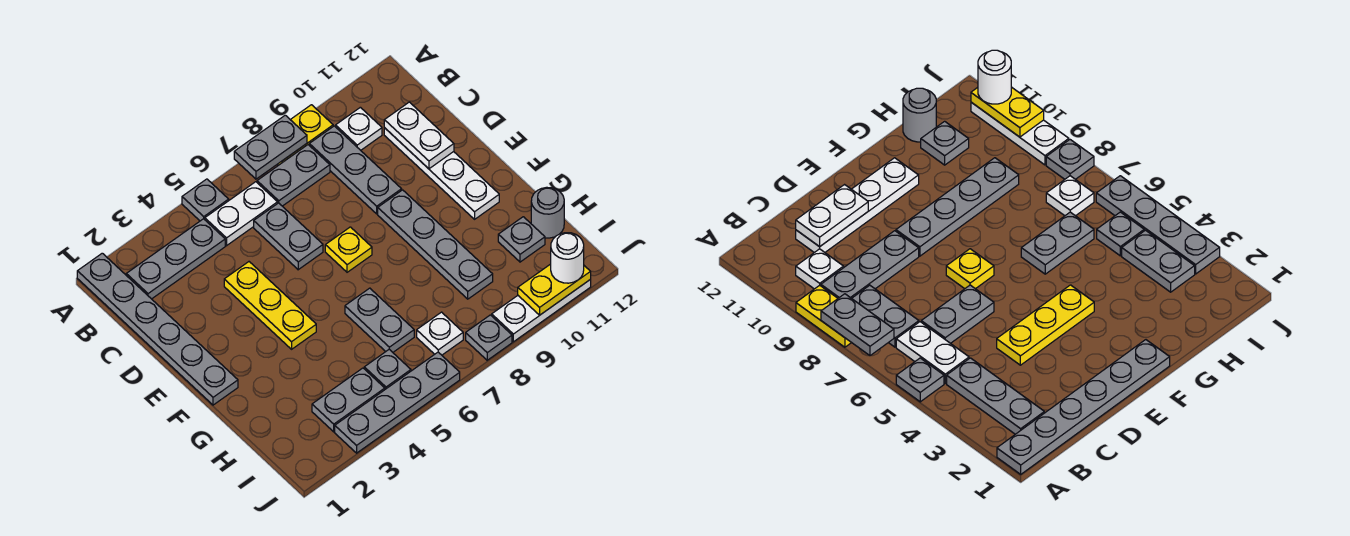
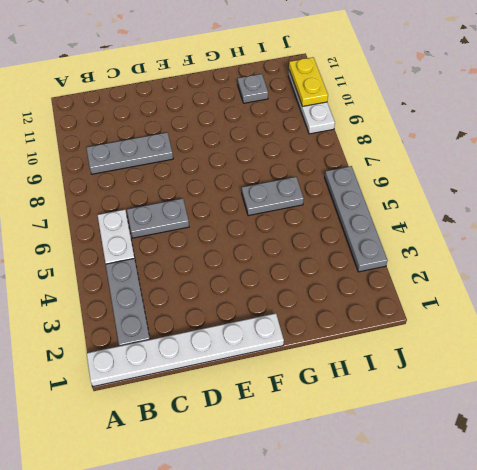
white 1x6 plate [87,313,284,387] -> grey 1x6 plate [77,253,238,405]
none -> grey 1x1 plate [182,179,229,221]
none -> yellow 1x2 plate [277,105,333,165]
none -> grey 1x2 plate [257,145,330,206]

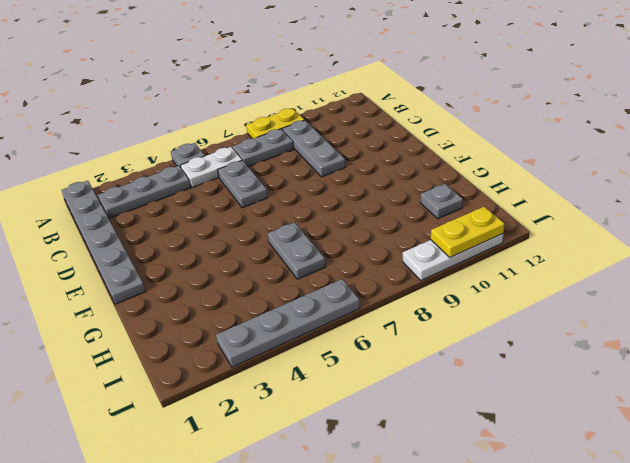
none -> white 1x1 plate [336,107,382,150]
none -> white 1x4 plate [384,128,499,219]
none -> yellow 1x3 plate [224,262,316,349]

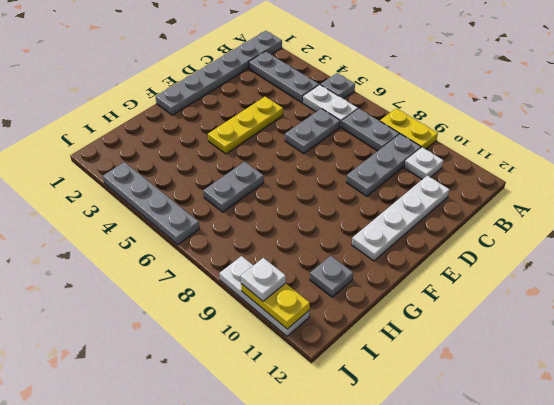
white 1x1 plate [241,258,286,301] -> white 1x1 plate moved to [417,312,463,355]
none -> yellow 1x1 plate [325,227,372,272]
none -> grey 1x4 plate [378,190,493,299]
none -> grey 1x1 round brick [531,187,564,238]

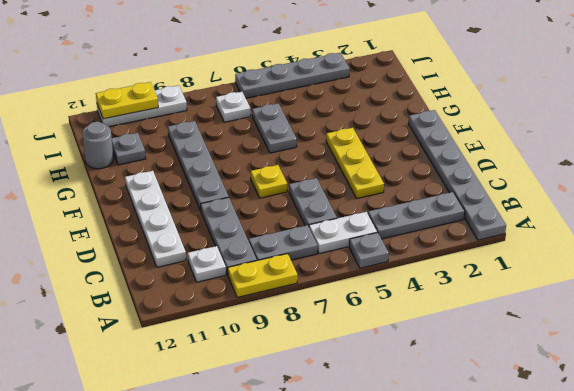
none -> grey 1x2 plate [312,368,385,432]
none -> grey 1x1 plate [364,349,411,389]
none -> grey 1x1 plate [466,315,512,360]

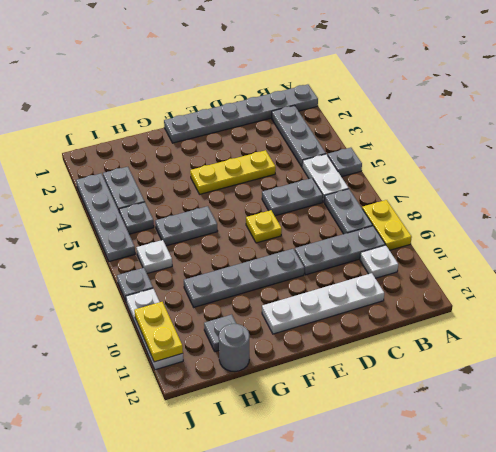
none -> grey 1x2 plate [234,115,307,179]
none -> white 1x2 plate [384,102,454,169]
none -> white 1x1 round brick [551,233,584,283]

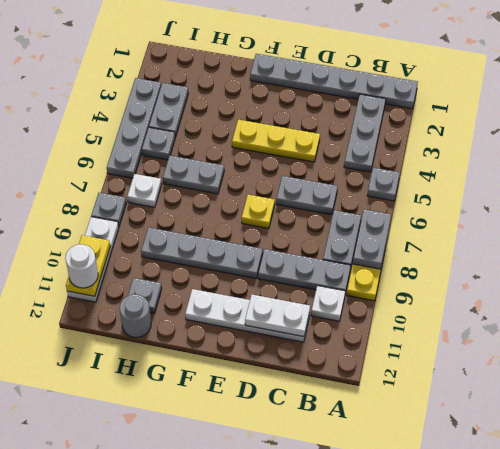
none -> white 1x2 plate [205,182,278,246]

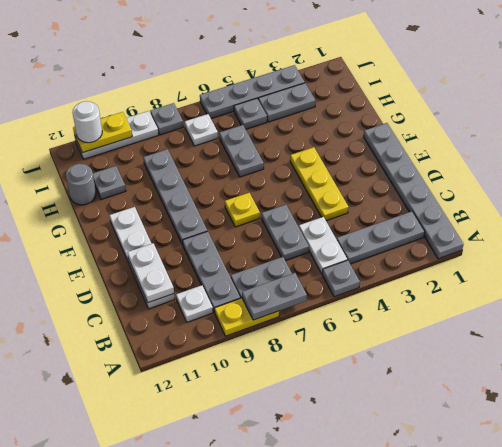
white 1x2 plate [299,217,347,273] -> white 1x2 plate turned to [205,182,278,246]

